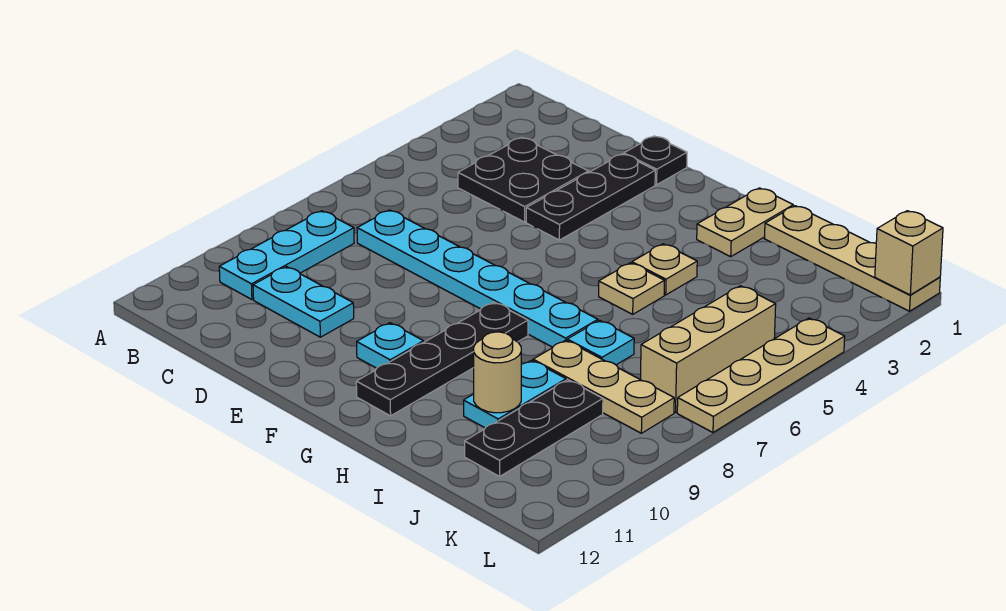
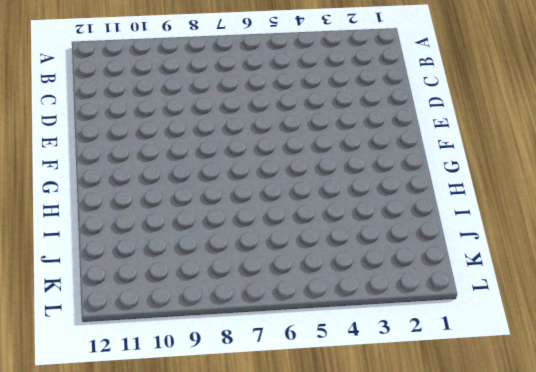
none -> cyan 1x3 plate [219,211,354,299]
none -> black 2x2 plate [458,137,588,222]
none -> cyan 1x6 plate [357,210,598,347]

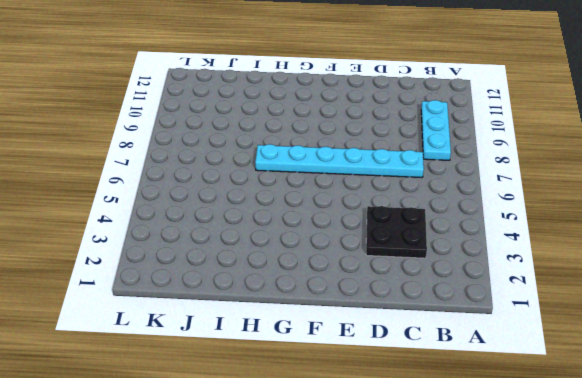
none -> cyan 1x2 plate [253,267,354,337]
none -> black 1x1 plate [624,136,687,185]
none -> black 1x3 plate [526,154,655,240]

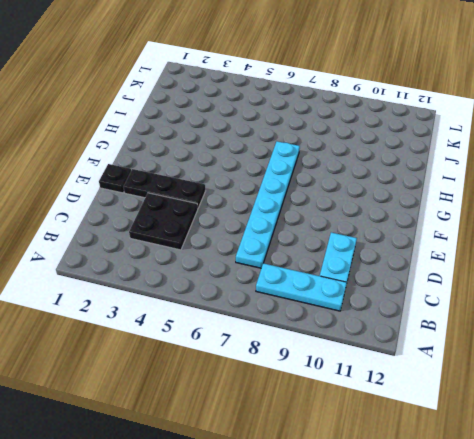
none -> cyan 1x1 plate [357,323,424,368]
none -> black 1x4 plate [356,302,528,416]
none -> tan 1x2 plate [697,188,793,257]

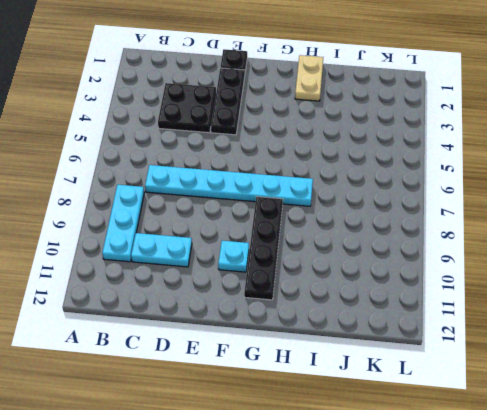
none -> tan 1x1 plate [632,244,697,295]
none -> tan 1x1 plate [599,263,664,314]
none -> tan 1x4 plate [764,206,940,311]

